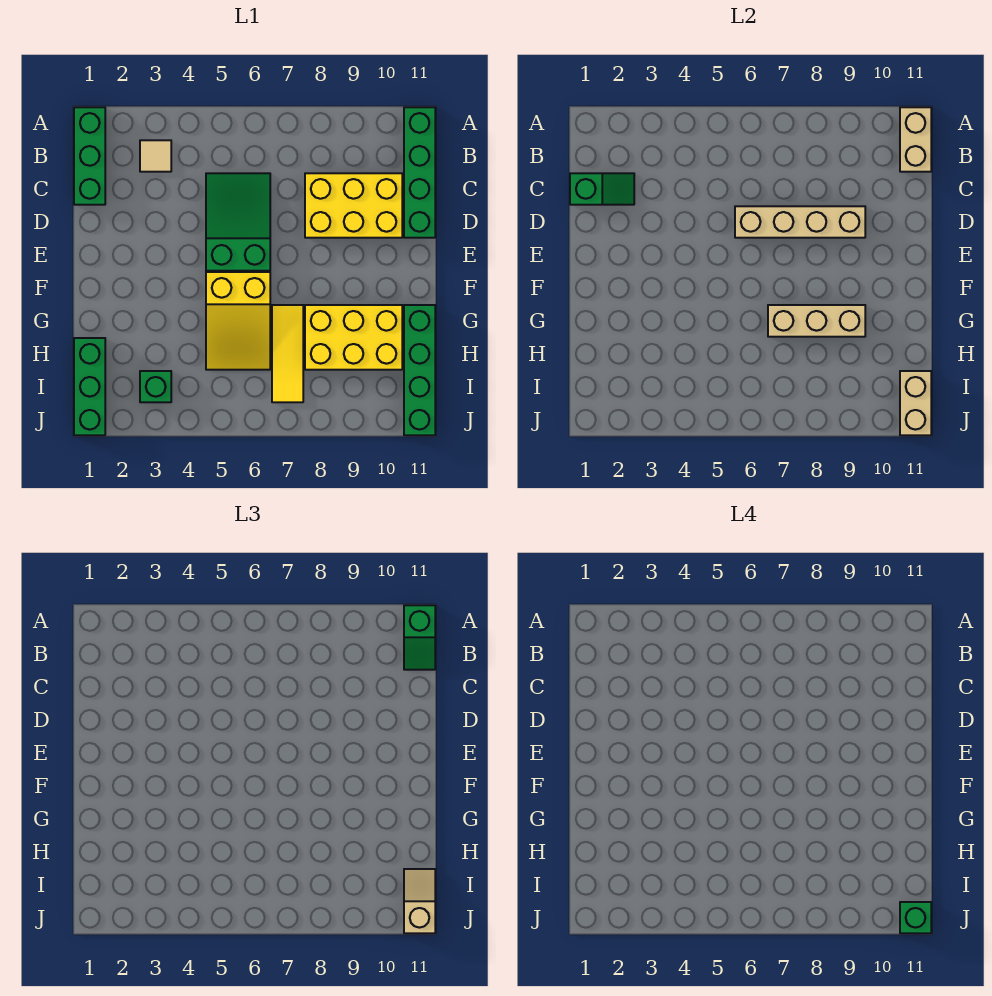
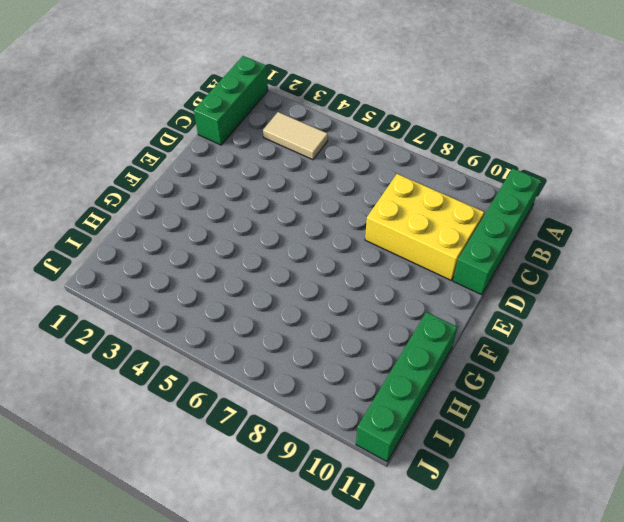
tan 1x2 tile [263,112,328,160] -> tan 1x1 tile [140,140,171,172]
none -> green 2x3 slope [206,173,270,271]
none -> yellow 2x3 slope [206,272,270,370]
none -> yellow 1x3 tile [272,305,303,402]

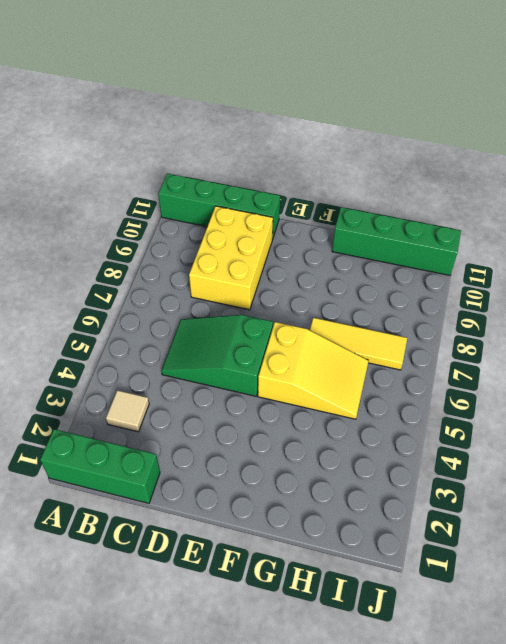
none -> yellow 2x3 brick [305,305,402,370]
none -> green 1x3 brick [74,338,105,435]
none -> green 1x1 brick [140,371,171,402]

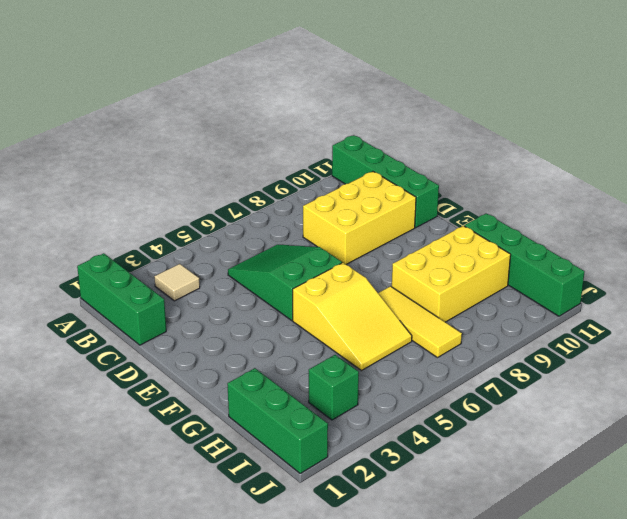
none -> tan 1x2 brick [900,107,931,172]
none -> green 1x2 slope [570,173,634,205]
none -> tan 1x4 brick [735,206,865,238]

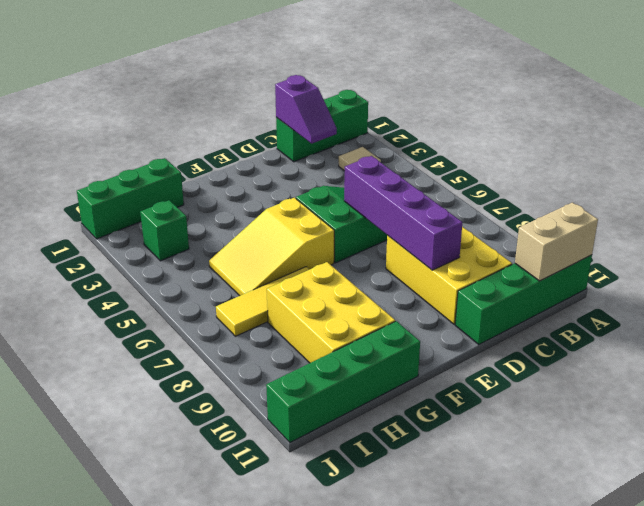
purple 1x2 slope [275,75,337,143] -> green 1x2 slope [570,173,634,205]
purple 1x4 brick [344,156,462,270] -> tan 1x4 brick [735,206,865,238]
none -> tan 1x3 brick [768,305,865,337]
none -> tan 1x2 brick [900,371,931,435]
none -> green 1x2 slope [404,605,435,670]

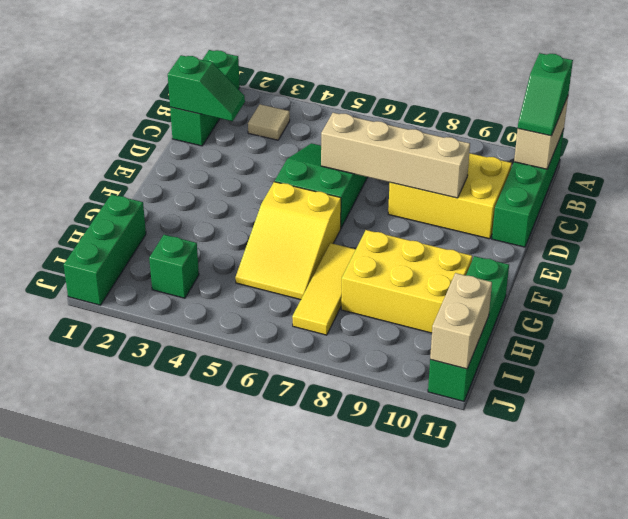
none -> tan 1x3 brick [768,305,865,337]
none -> tan 1x2 slope [404,869,435,933]
none -> green 1x1 brick [900,902,931,933]

